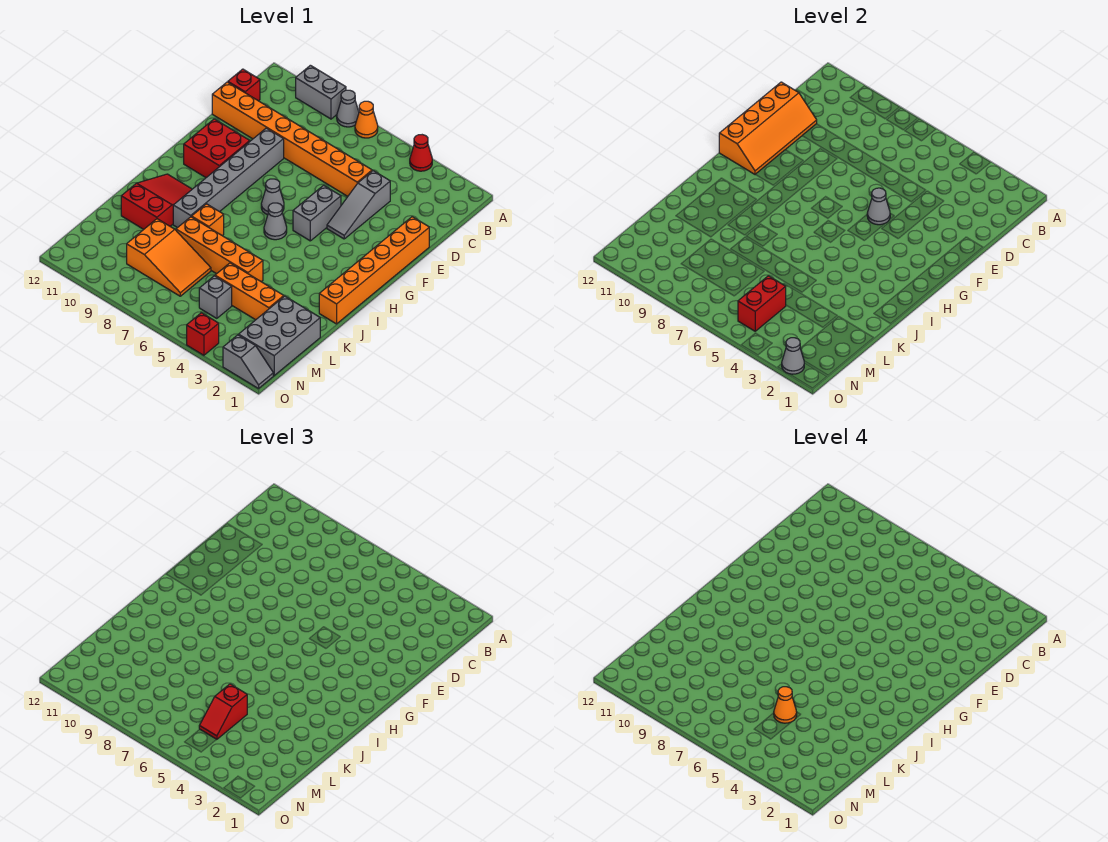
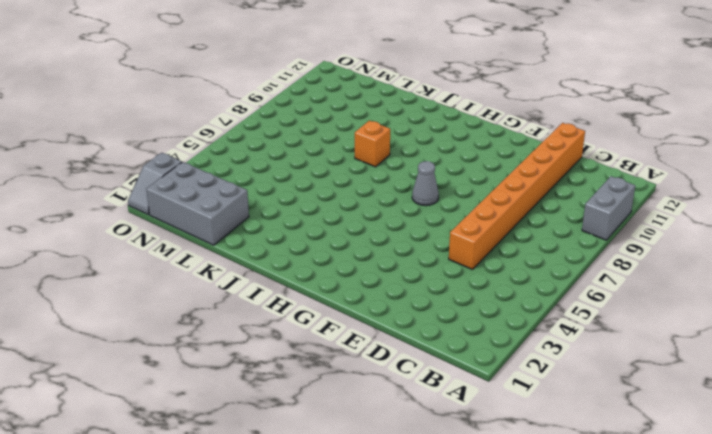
none -> red 1x1 cone [410,135,432,171]
none -> orange 1x1 cone [355,101,378,138]
none -> grey 1x1 cone [337,90,359,127]

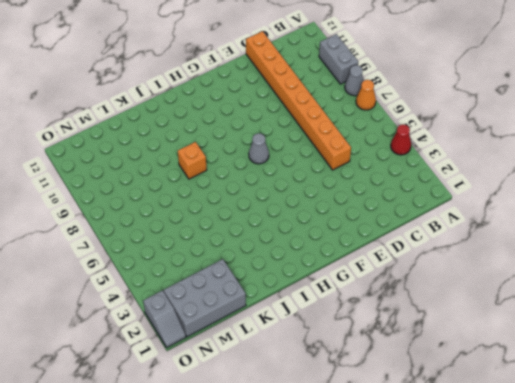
none -> red 1x1 brick [228,69,260,101]
none -> grey 1x3 slope [327,171,390,239]
none -> orange 1x6 brick [319,217,429,324]

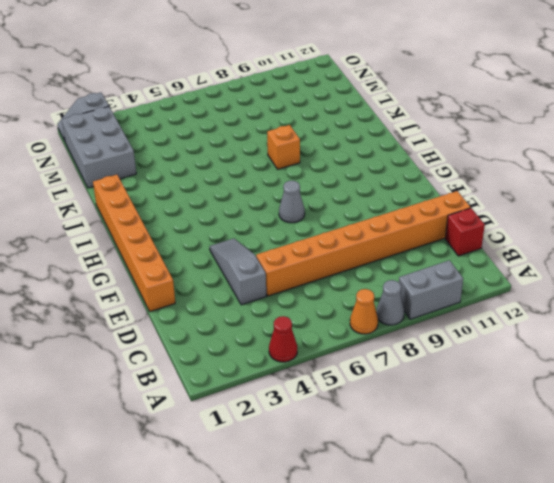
none -> grey 1x6 brick [173,128,284,228]
none -> grey 1x2 brick [293,185,341,241]
none -> red 2x2 brick [184,119,250,178]

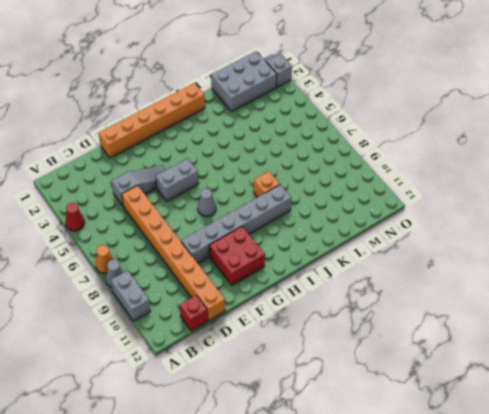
none -> grey 1x1 cone [264,203,287,240]
none -> red 2x3 slope [121,174,192,229]
none -> orange 1x4 brick [176,217,263,282]

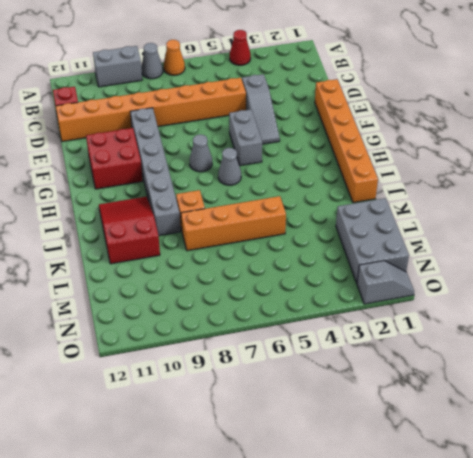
none -> orange 1x3 brick [215,263,284,320]
none -> orange 2x3 slope [127,219,211,296]
none -> grey 1x1 brick [199,276,232,318]

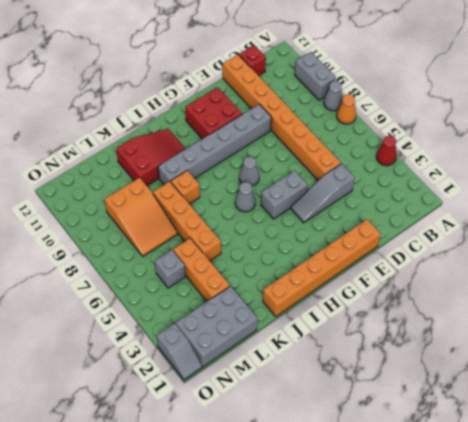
none -> red 1x1 brick [187,313,219,355]
none -> orange 2x4 slope [719,82,817,175]
none -> grey 1x1 cone [867,188,890,225]

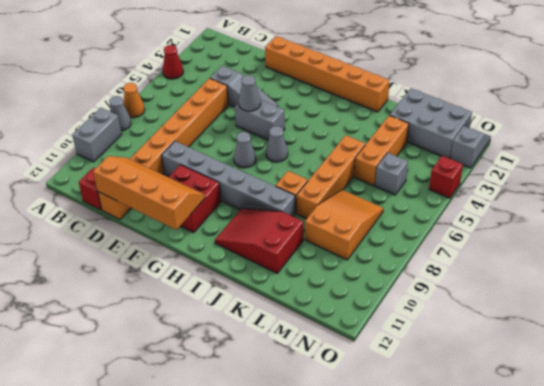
none -> red 1x2 brick [738,276,786,331]
none -> grey 1x1 cone [782,338,804,374]
none -> red 1x2 slope [199,684,247,740]

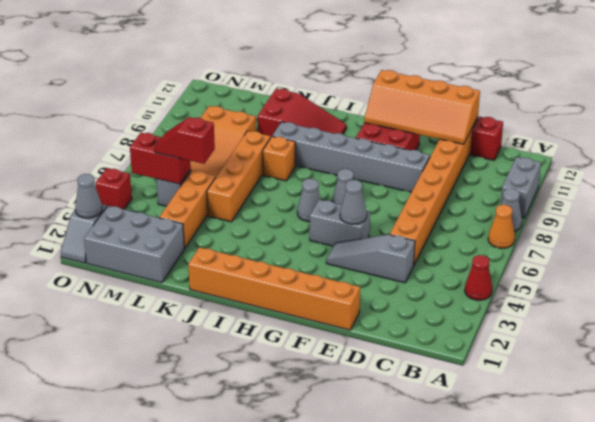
none -> orange 1x1 cone [774,687,797,723]

